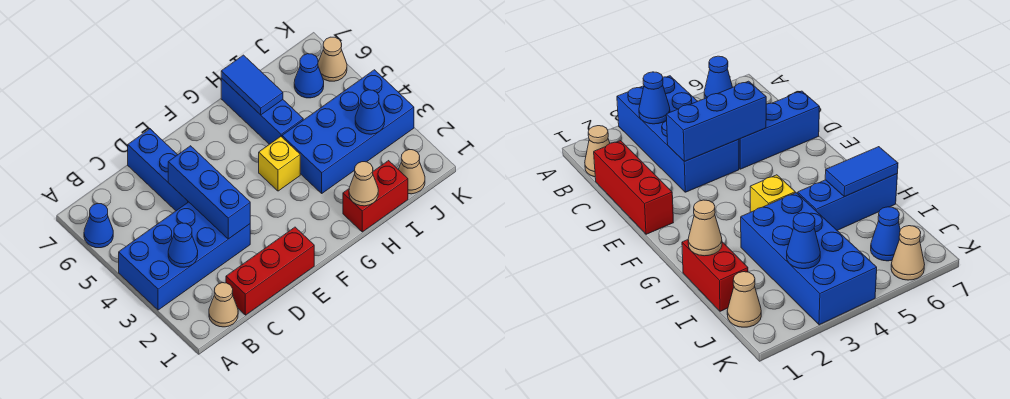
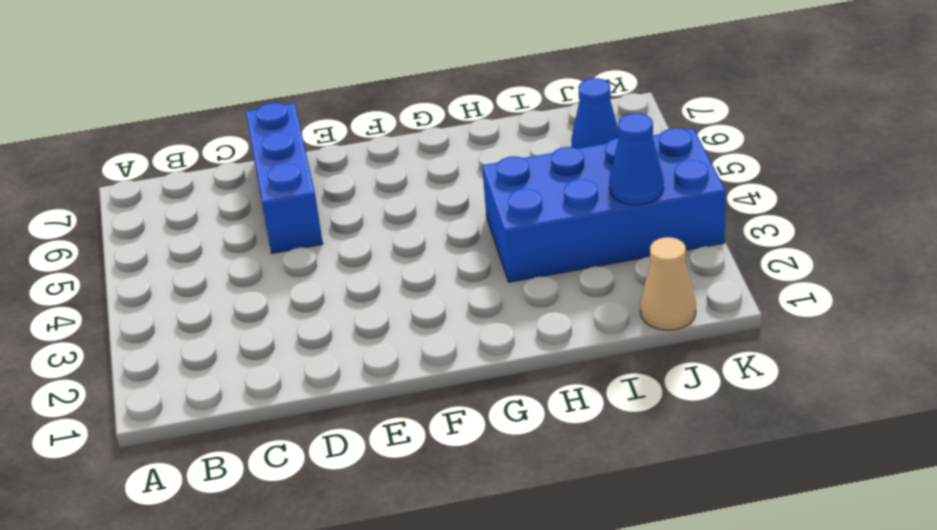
none -> blue 2x4 brick [119,202,250,310]
none -> blue 1x1 cone [84,204,113,248]
none -> tan 1x1 cone [209,283,238,327]

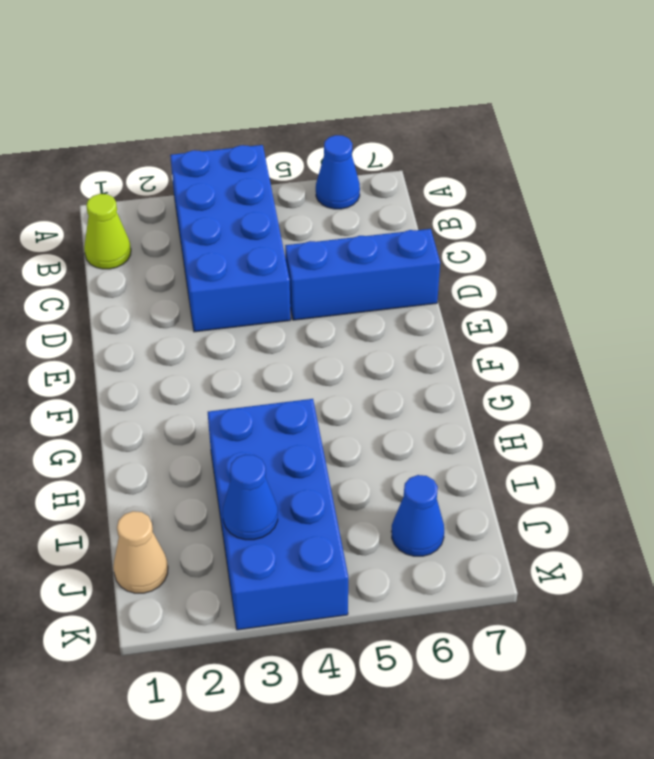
lime 1x1 cone [84,194,131,269] -> tan 1x1 cone [209,283,238,327]
none -> red 1x3 brick [226,227,314,315]
none -> yellow 1x1 brick [259,137,300,191]
none -> red 1x2 brick [343,161,408,232]

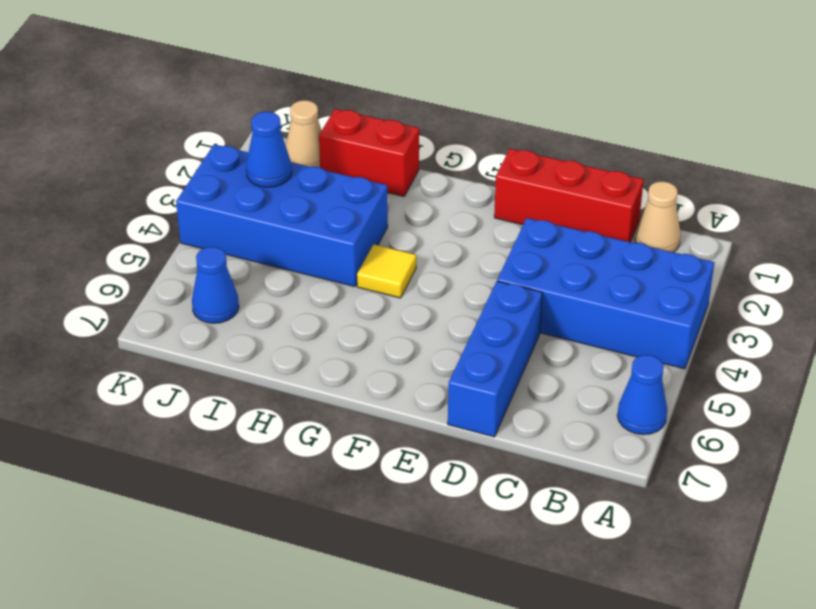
yellow 1x1 tile [357,244,416,298] -> yellow 1x1 brick [259,137,300,191]
none -> blue 1x3 brick [221,78,303,144]
none -> tan 1x1 cone [318,37,347,81]
none -> blue 1x1 cone [168,223,198,267]

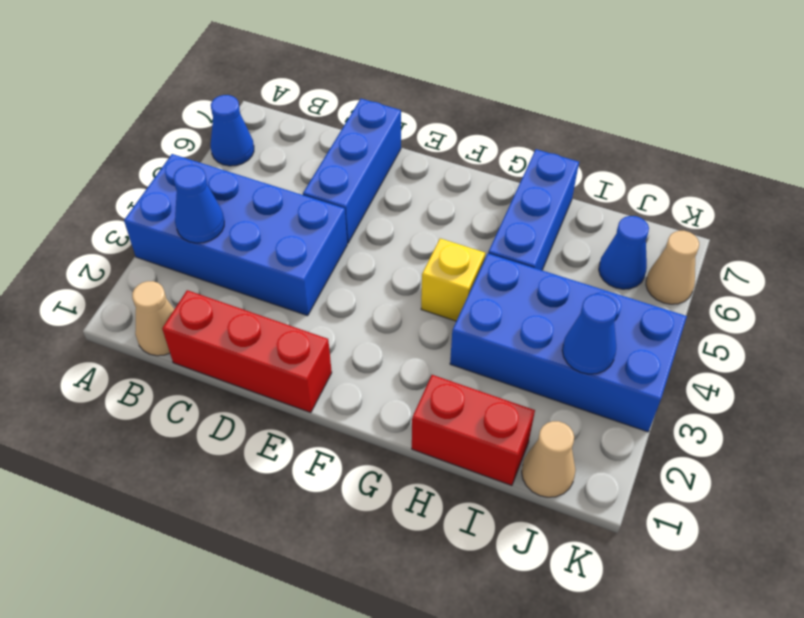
none -> blue 1x3 brick [168,146,250,239]
none -> tan 1x1 cone [349,162,378,206]
none -> blue 1x2 tile [221,55,283,115]

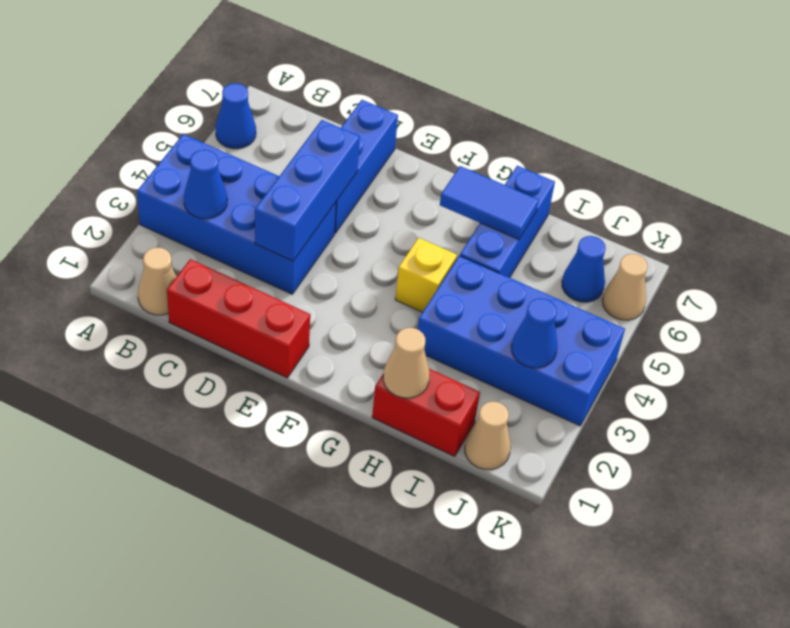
blue 1x2 tile [440,166,539,240] -> blue 1x2 tile turned to [221,55,283,115]

